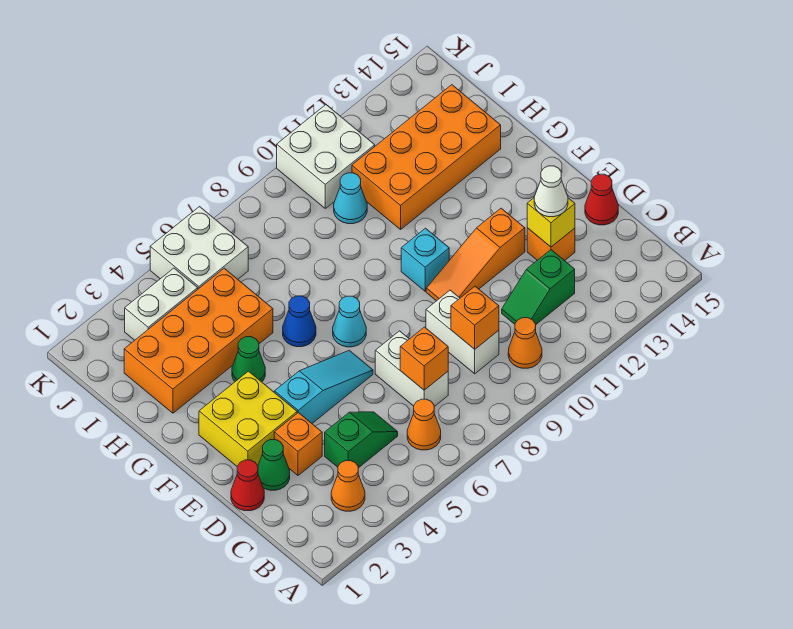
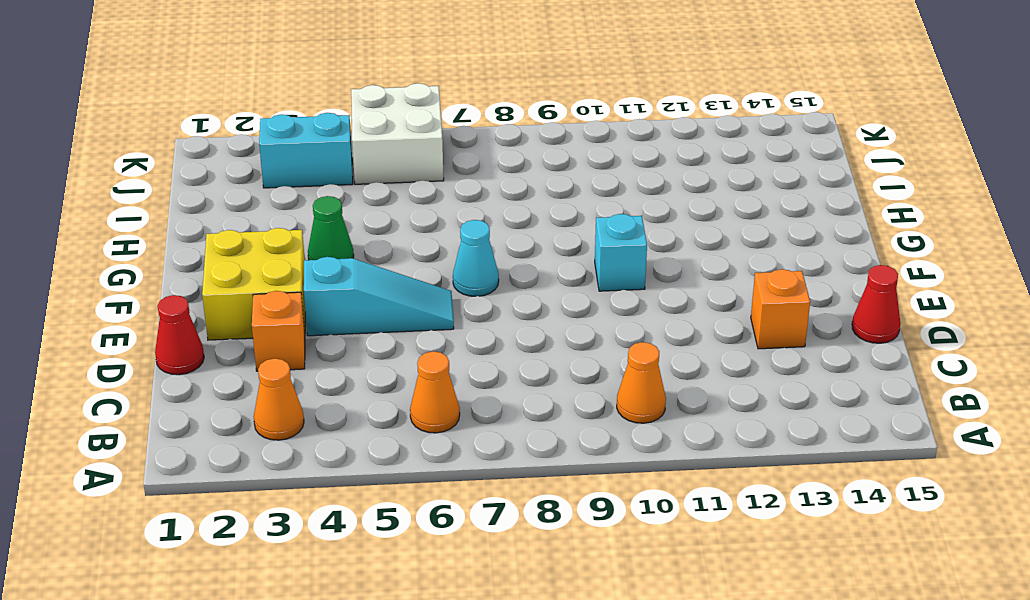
cyan 1x2 brick [259,113,353,188] -> white 1x2 brick [125,268,198,340]
none -> green 1x2 slope [325,412,398,468]
none -> white 1x2 brick [375,331,448,407]
none -> white 1x2 brick [426,290,499,374]

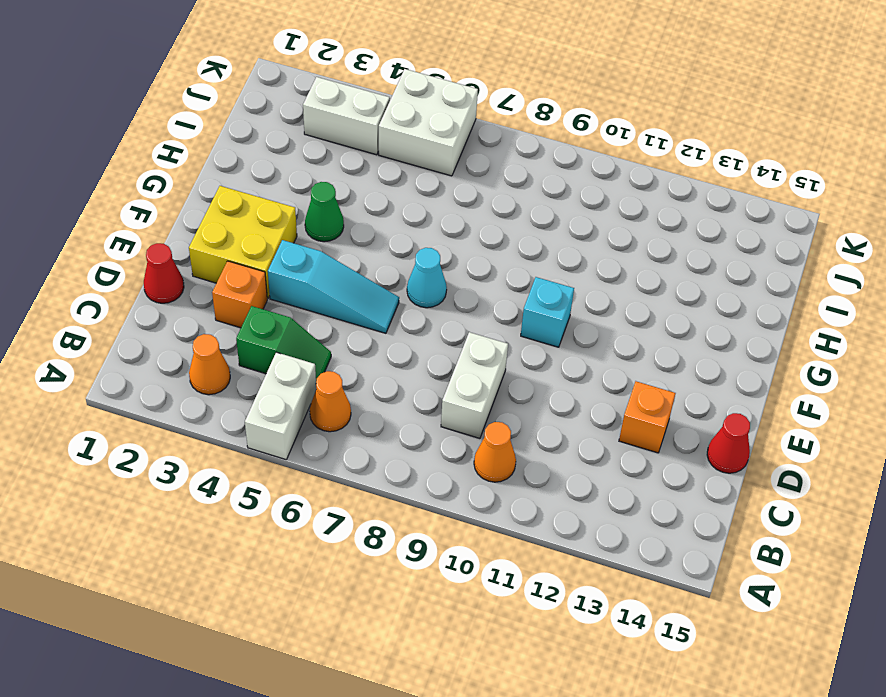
white 1x2 brick [245,352,316,460] -> white 1x2 brick moved to [375,331,448,407]
none -> green 1x2 slope [502,250,575,324]
none -> green 1x1 cone [258,440,290,490]
none -> orange 1x3 slope [426,208,525,301]

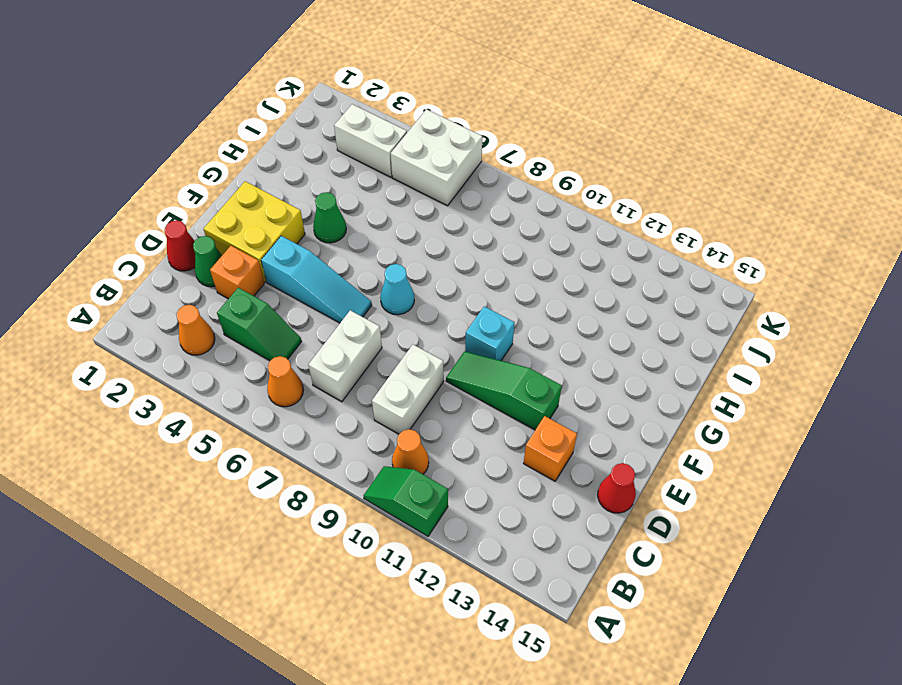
green 1x2 slope [364,466,448,536] -> green 1x2 slope moved to [502,250,575,324]
green 1x3 slope [446,351,562,430] -> orange 1x3 slope [426,208,525,301]
none -> blue 1x1 cone [283,296,316,347]
none -> orange 2x4 brick [124,268,273,413]
none -> orange 2x4 brick [352,85,501,229]

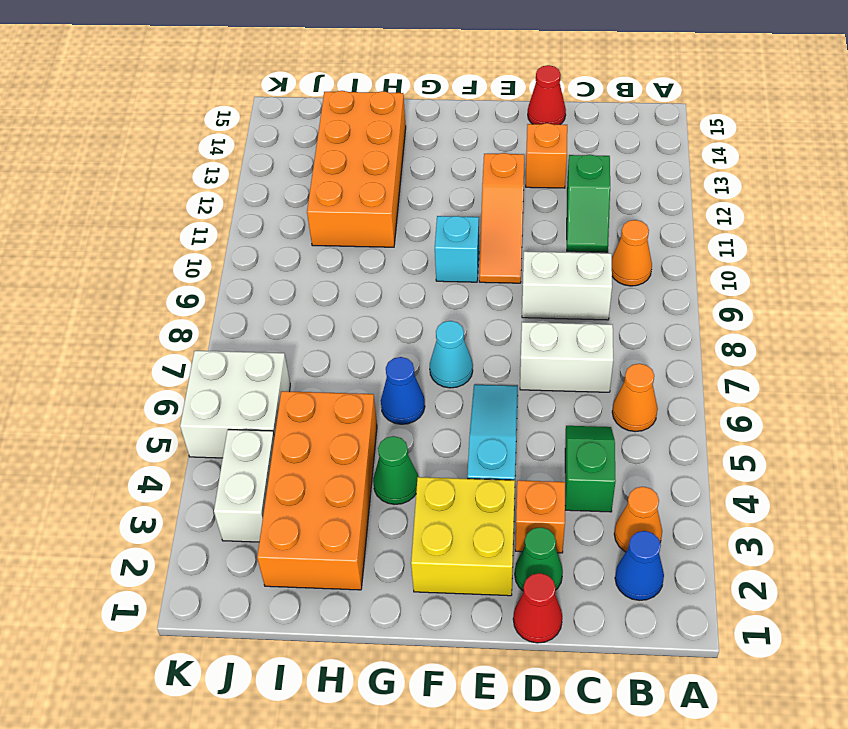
blue 1x1 cone [615,531,664,600] -> none
none -> cyan 1x1 cone [334,173,367,224]
none -> white 2x2 brick [277,105,375,208]
none -> orange 1x1 brick [400,327,448,390]

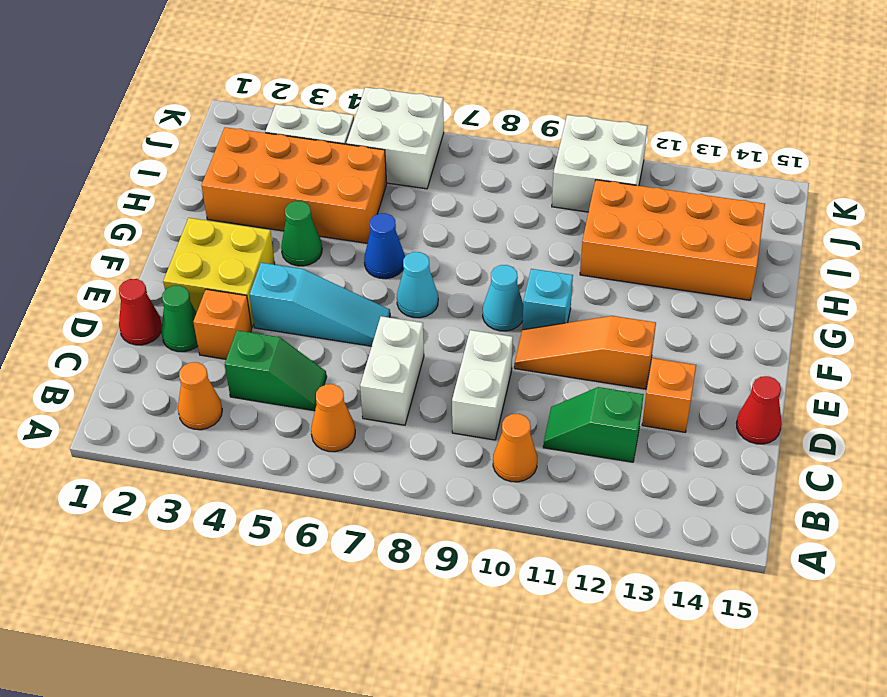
cyan 1x1 cone [483,265,523,331] -> cyan 1x1 cone moved to [334,173,367,224]
none -> orange 1x1 brick [400,327,448,390]
none -> orange 1x1 brick [451,286,499,349]
none -> yellow 1x1 brick [527,198,575,247]

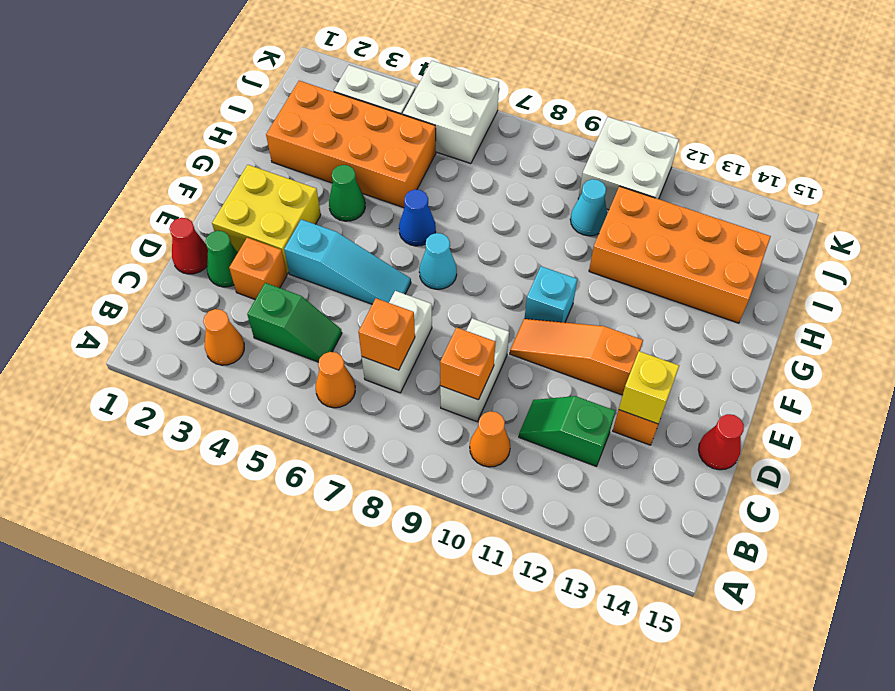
none -> white 1x1 cone [534,166,568,217]

